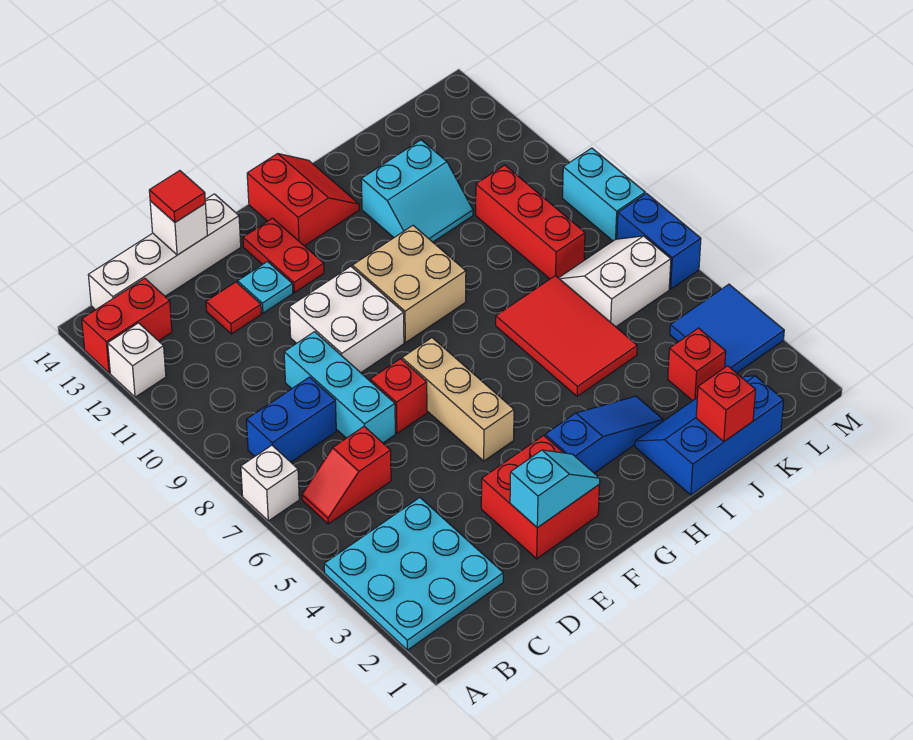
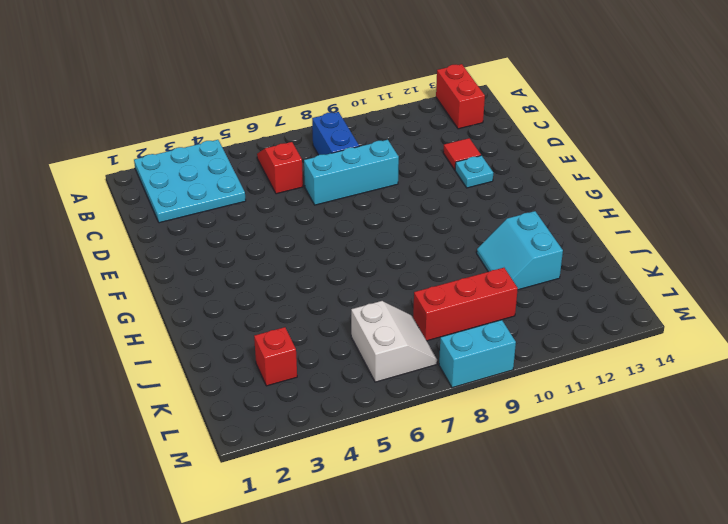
none -> white 1x1 brick [241,445,299,521]
none -> white 1x1 brick [108,323,166,397]
none -> white 1x4 brick [88,194,241,310]
none -> red 2x2 brick [481,435,599,559]

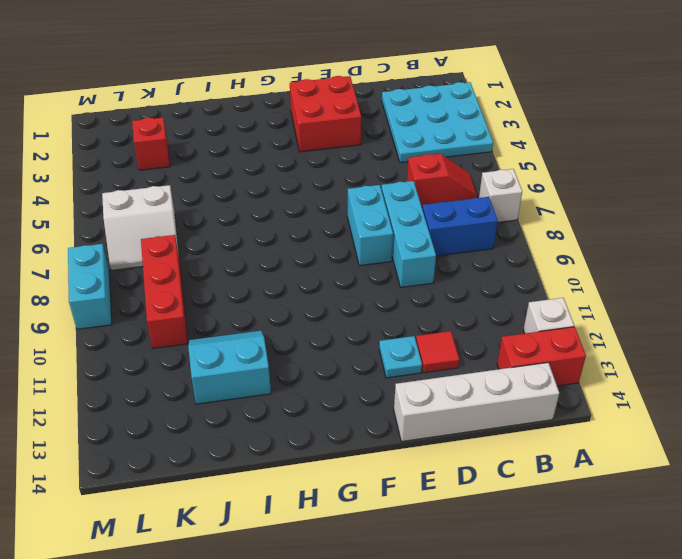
cyan 1x2 brick [347,185,393,266] -> red 1x1 brick [370,359,427,433]
none -> white 2x2 brick [289,266,404,373]
none -> tan 1x3 brick [402,338,514,461]
none -> red 1x2 plate [243,218,324,293]
none -> blue 1x3 slope [545,396,663,473]

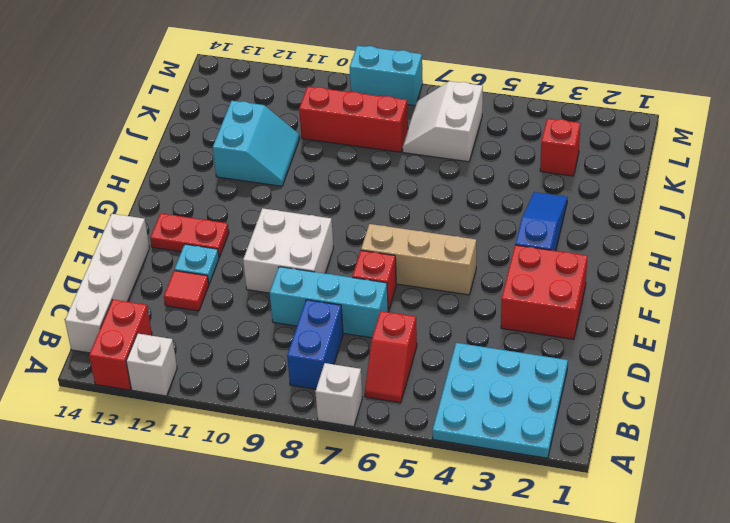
none -> tan 2x2 brick [352,226,466,343]
none -> red 2x2 slope [247,154,359,246]
none -> blue 2x3 slope [635,376,784,495]
none -> red 2x3 tile [496,276,637,396]

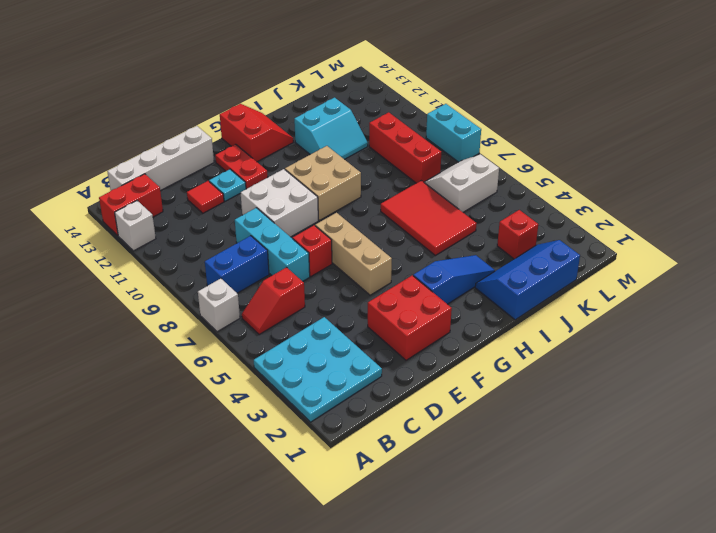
none -> blue 2x2 tile [670,284,784,373]
none -> blue 1x2 brick [617,193,701,289]
none -> white 1x1 brick [150,201,207,255]
none -> cyan 1x2 slope [510,450,600,528]

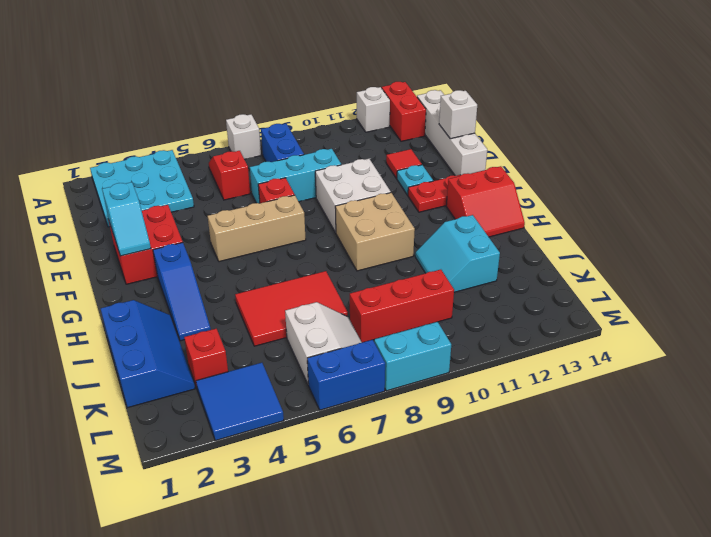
none -> red 1x1 brick [696,366,756,442]
none -> red 1x1 tile [149,171,205,222]

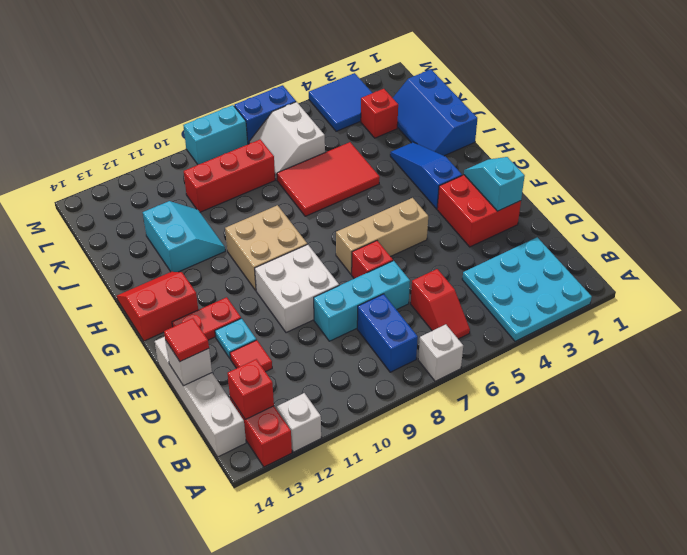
red 1x1 brick [227,359,274,419] -> red 1x1 brick moved to [696,366,756,442]

